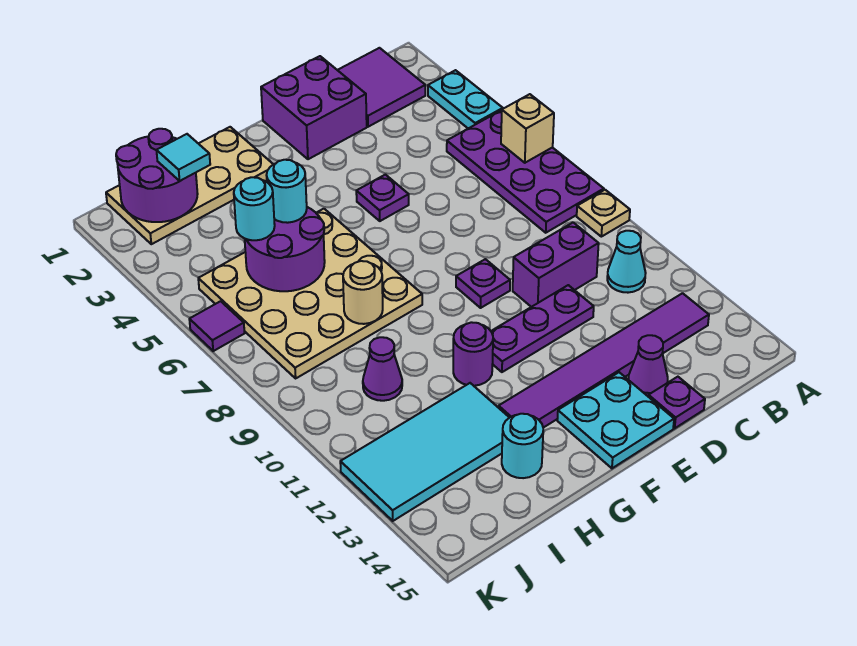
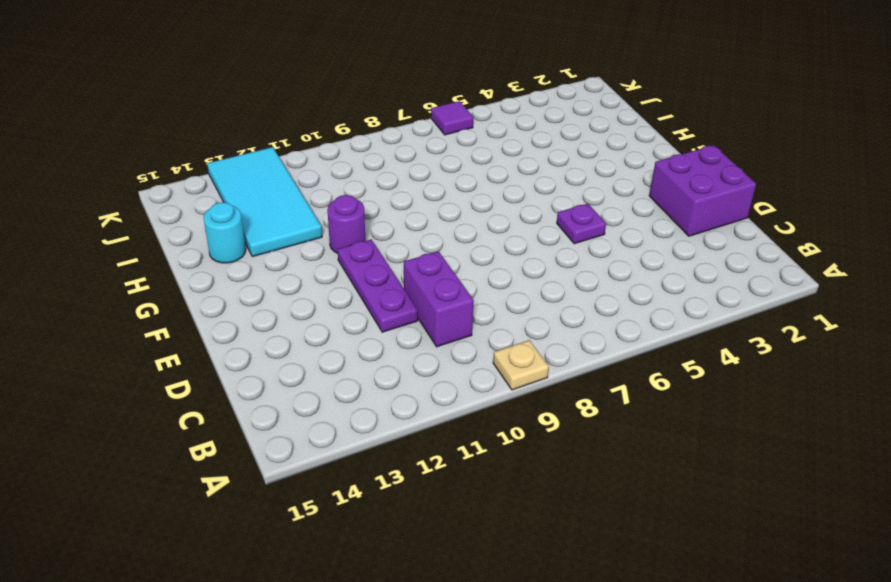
none -> cyan 1x2 plate [428,70,503,128]
none -> purple 2x4 plate [447,110,604,233]
none -> purple 2x2 tile [338,48,425,127]

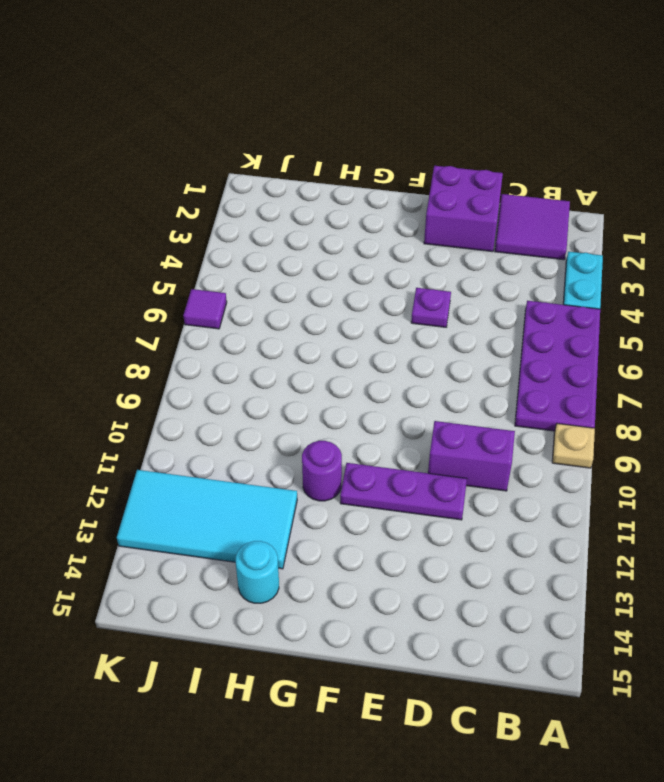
none -> cyan 1x1 cone [607,231,646,293]
none -> purple 1x6 tile [499,293,709,428]
none -> purple 1x1 cone [629,335,668,396]

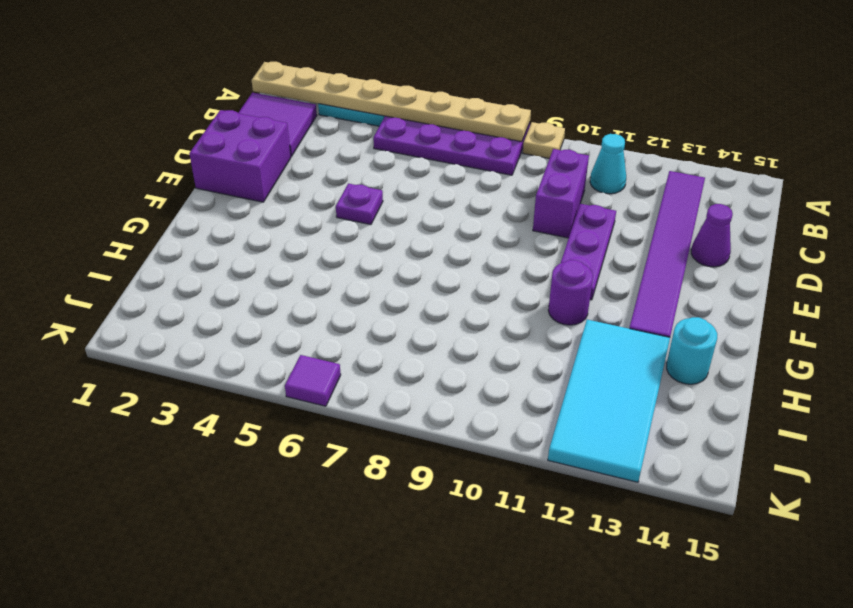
tan 1x8 plate [252,62,531,142] -> tan 1x1 brick [501,94,554,163]
none -> purple 1x1 plate [648,377,705,428]
none -> purple 1x1 plate [456,259,510,308]
none -> cyan 2x2 plate [557,372,674,468]

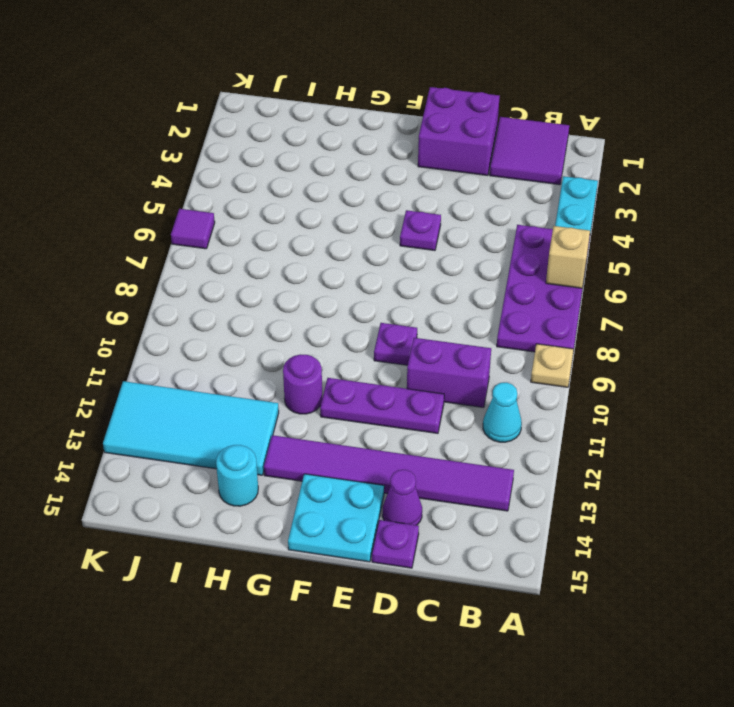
none -> tan 2x4 plate [106,127,273,244]
none -> tan 4x4 plate [198,209,422,378]
none -> purple 1x1 cone [363,337,402,401]

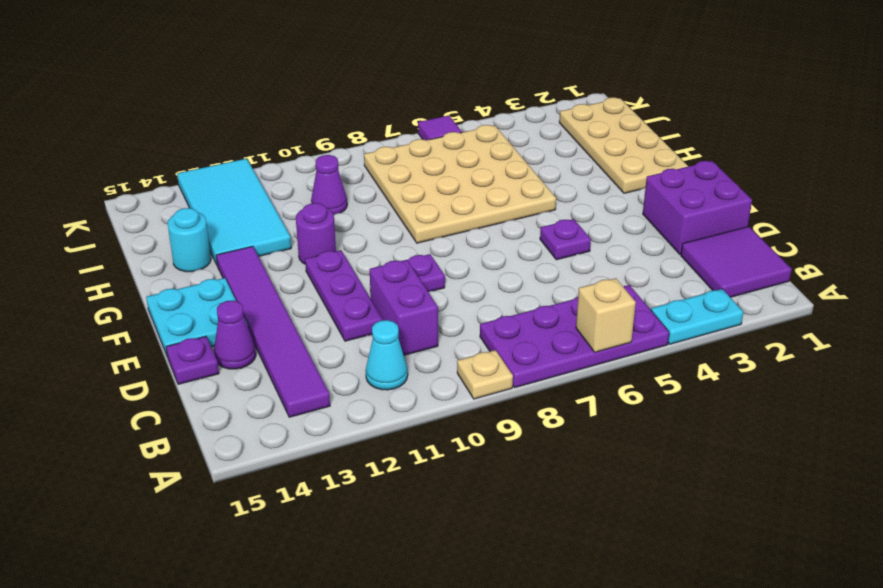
none -> purple 2x2 round brick [245,207,325,291]
none -> tan 1x1 round brick [343,261,383,324]
none -> purple 2x2 round brick [116,129,198,222]

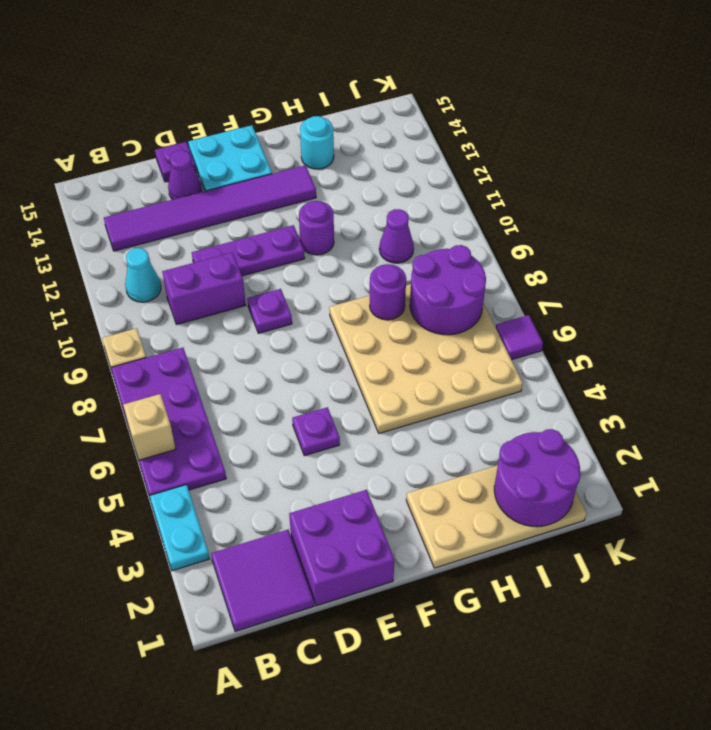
purple 1x1 round brick [370,264,406,320] -> tan 1x1 round brick [343,261,383,324]
purple 2x2 round brick [410,245,486,335] -> purple 2x2 round brick moved to [245,207,325,291]
none -> cyan 2x4 tile [340,383,509,521]
none -> cyan 1x1 round brick [267,160,307,223]
none -> cyan 1x1 tile [156,134,210,181]

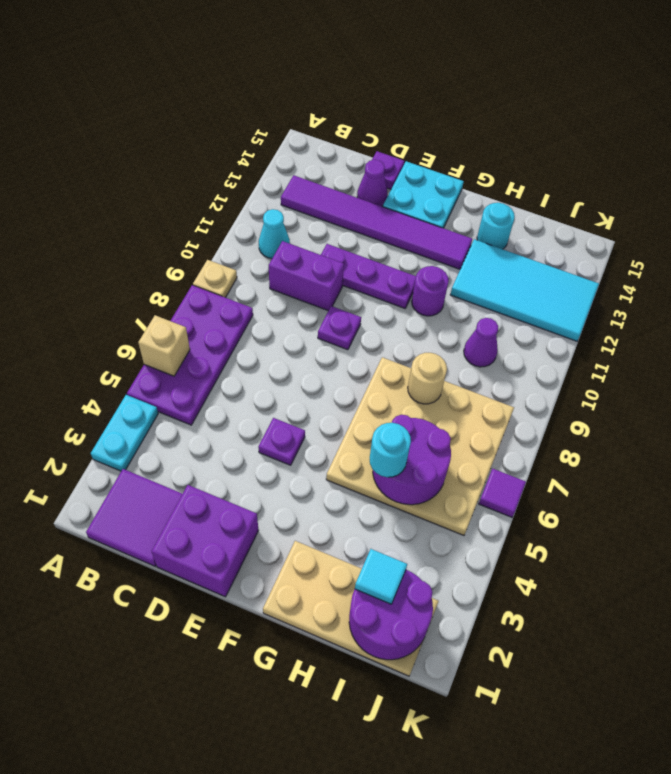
none -> cyan 1x1 round brick [234,177,275,240]

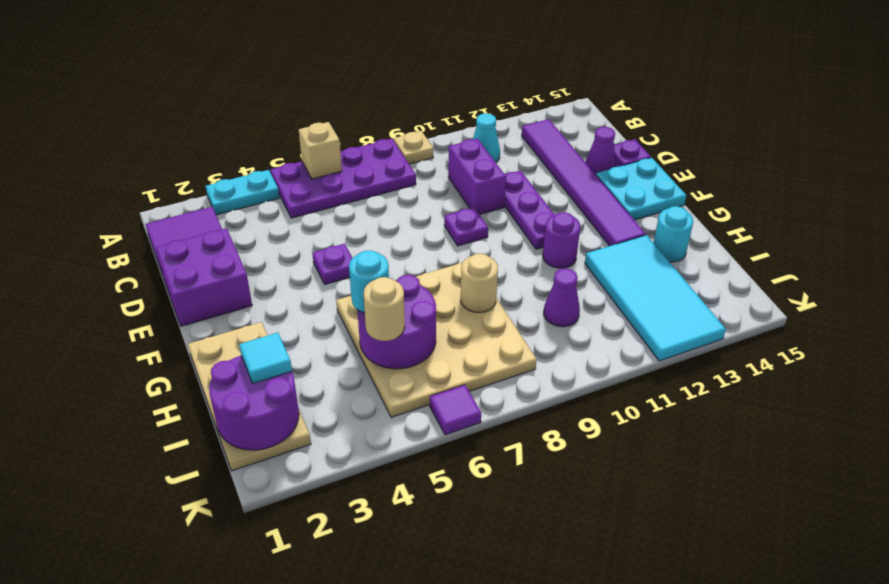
tan 1x1 round brick [363,277,405,341] -> cyan 1x1 round brick [234,177,275,240]

